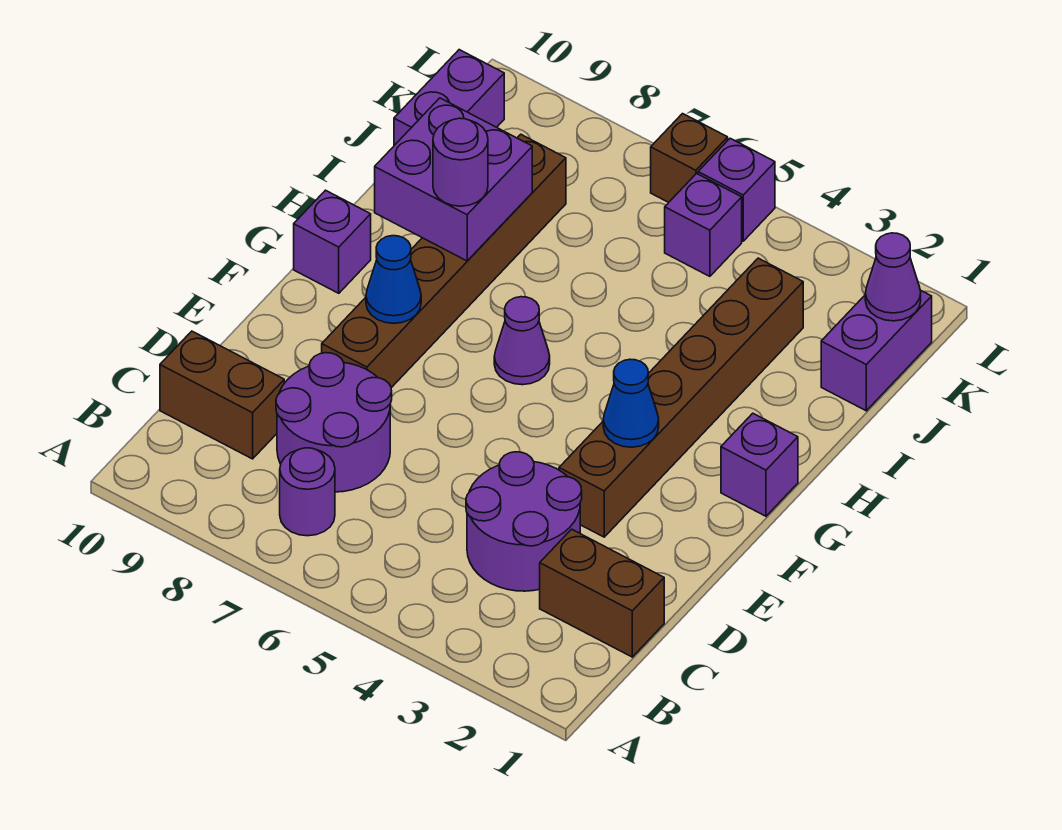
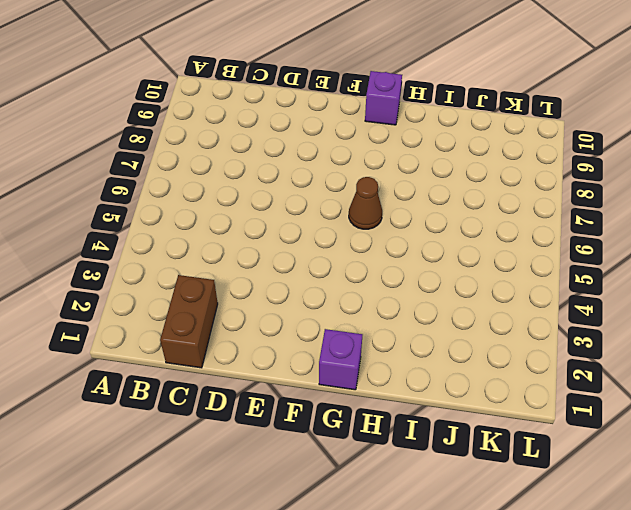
brown 1x1 cone [349,177,382,229] -> purple 1x1 cone [494,297,550,385]
none -> purple 1x1 round brick [280,448,335,536]
none -> purple 2x2 round brick [466,452,582,591]
none -> purple 2x2 round brick [276,353,392,492]

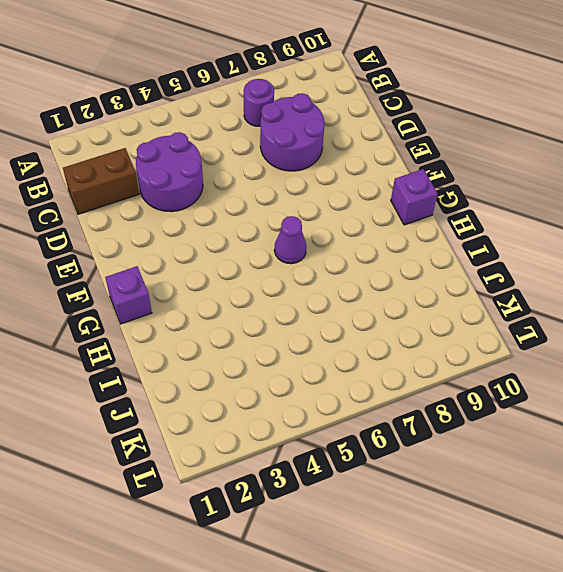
none -> brown 1x2 brick [160,331,284,459]
none -> brown 1x6 brick [559,258,803,537]
none -> brown 1x6 brick [322,134,566,388]

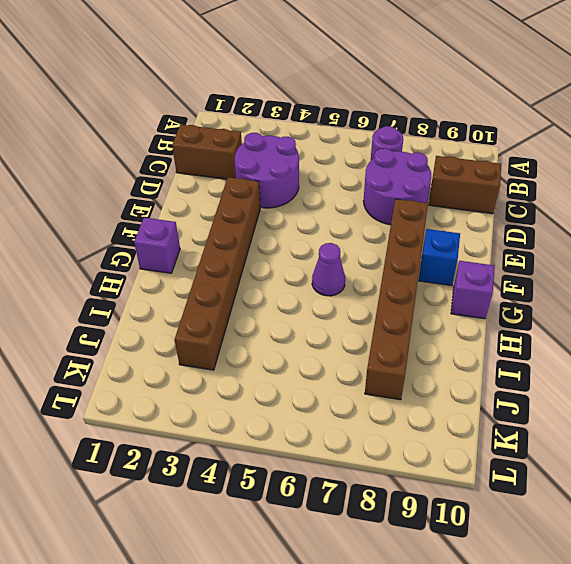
blue 1x1 brick [419,229,460,286] -> none
none -> purple 1x2 brick [821,290,932,411]
none -> purple 1x2 brick [394,50,504,145]
none -> purple 1x1 brick [665,173,742,276]

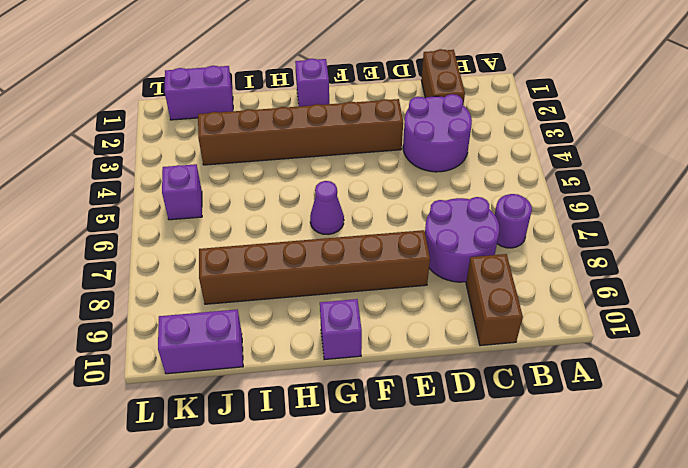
none -> purple 1x1 brick [698,138,775,241]
none -> brown 1x1 brick [651,114,728,202]
none -> blue 1x1 cone [603,359,659,447]

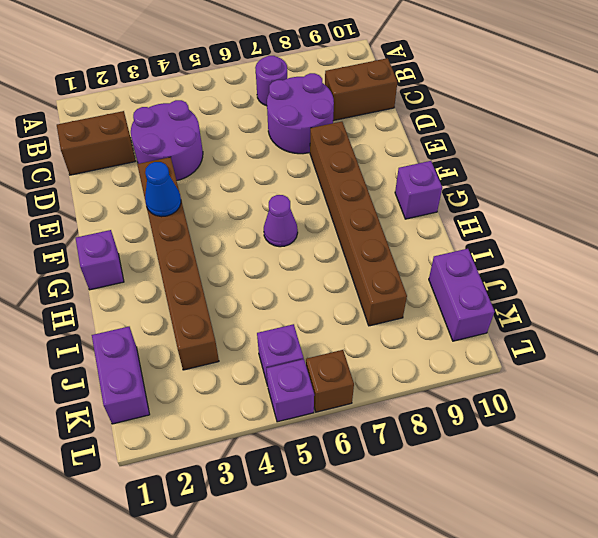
none -> blue 1x1 cone [366,236,421,323]
none -> purple 2x2 brick [375,98,532,261]
none -> purple 1x1 cone [865,233,921,321]

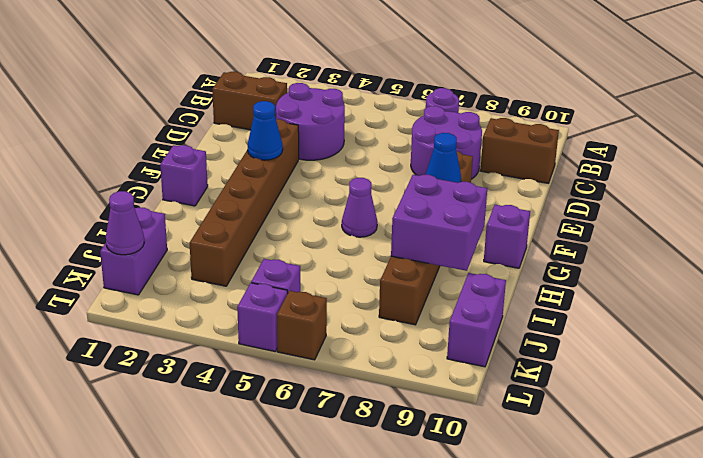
none -> purple 1x1 round brick [433,118,488,206]

